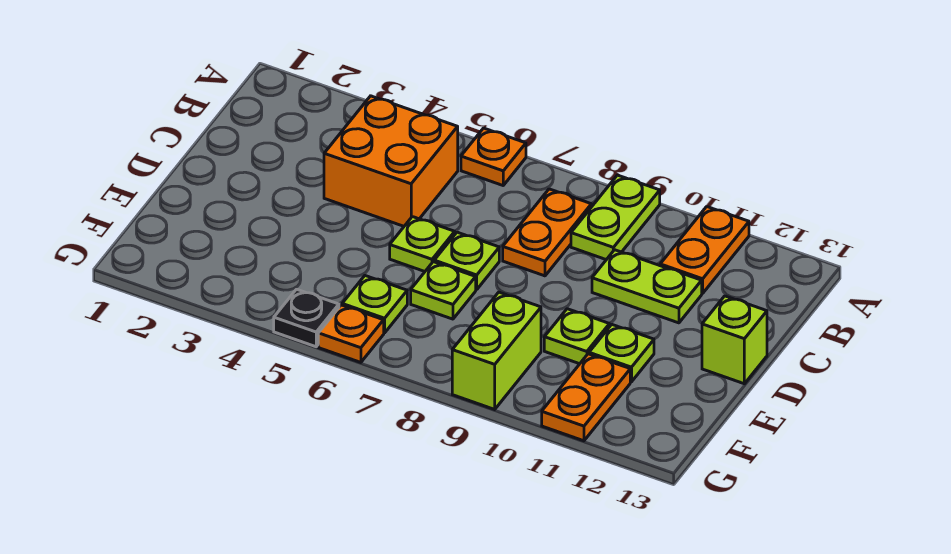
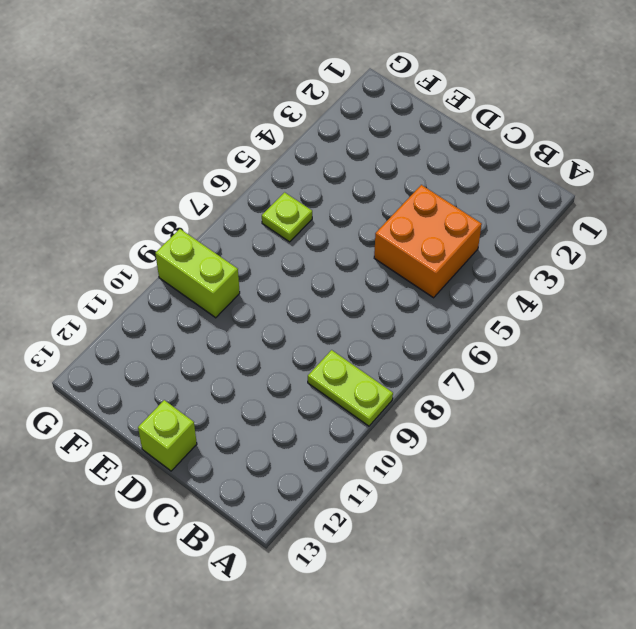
none -> orange 1x1 plate [461,128,526,185]
none -> orange 1x2 plate [660,207,749,293]
none -> orange 1x2 plate [503,189,591,276]

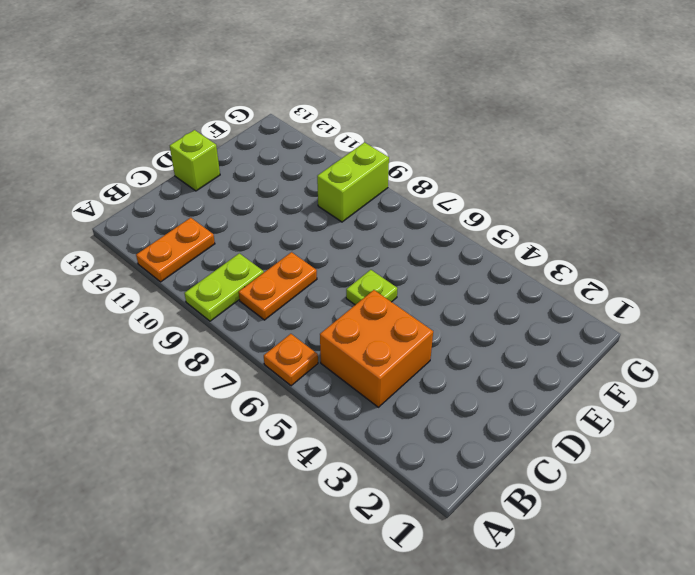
none -> lime 1x2 plate [592,250,702,323]
none -> lime 1x1 plate [434,232,499,290]
none -> lime 1x1 plate [411,262,476,319]

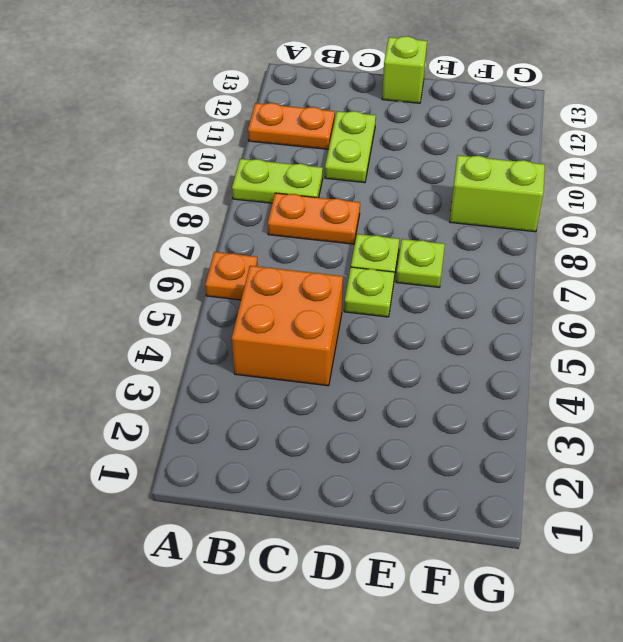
none -> lime 1x1 plate [544,309,609,364]
none -> lime 1x1 plate [589,325,654,382]
none -> lime 1x1 plate [342,276,407,333]

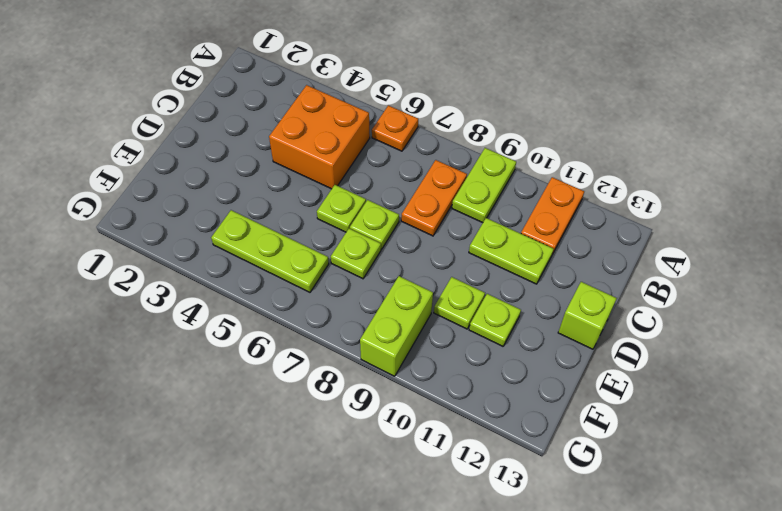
lime 1x3 plate [211,210,329,292] -> lime 1x1 plate [342,276,407,333]
none -> orange 1x2 plate [542,354,630,441]
none -> black 1x1 plate [274,289,339,347]
none -> orange 1x1 plate [318,305,384,362]

